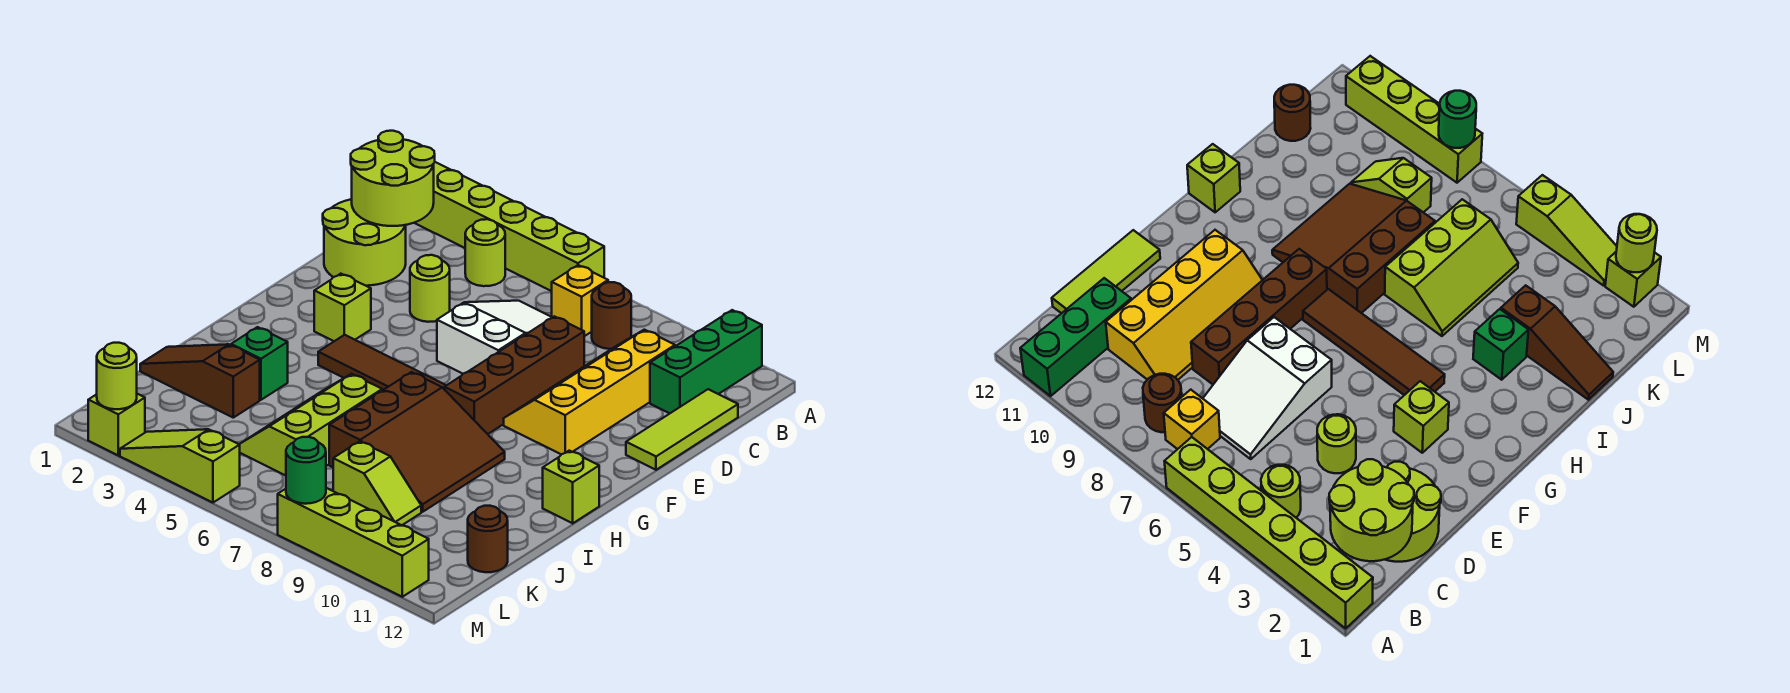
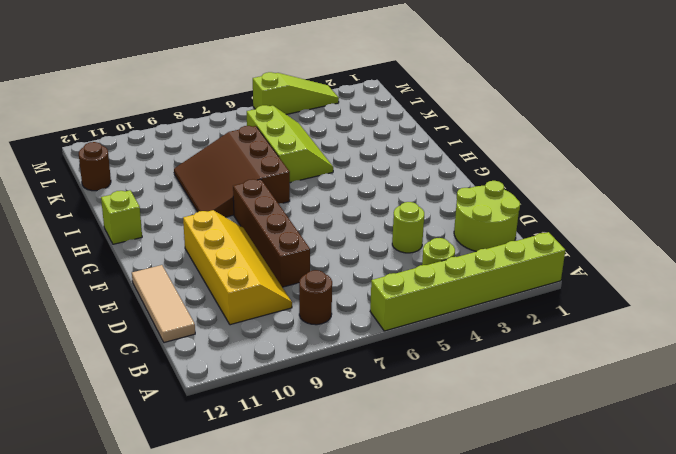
tan 1x3 tile [132,265,195,343] -> lime 1x3 tile [626,389,738,470]
none -> green 1x3 brick [650,310,762,414]
none -> yellow 1x1 brick [552,265,608,336]
none -> white 2x3 slope [437,301,552,374]

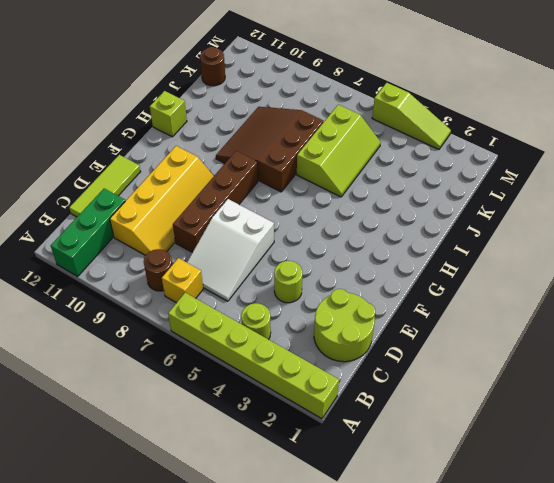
none -> lime 1x1 brick [314,274,371,341]
none -> brown 1x4 tile [318,335,446,390]
none -> green 1x1 brick [231,327,288,400]

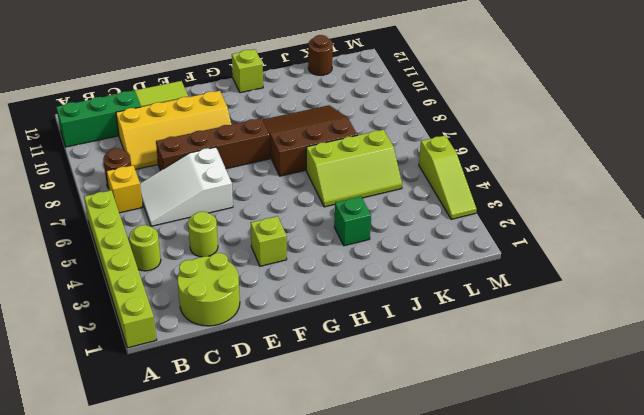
none -> brown 1x4 tile [318,335,446,390]
none -> brown 1x3 slope [140,344,260,418]
none -> lime 1x2 slope [333,441,421,525]

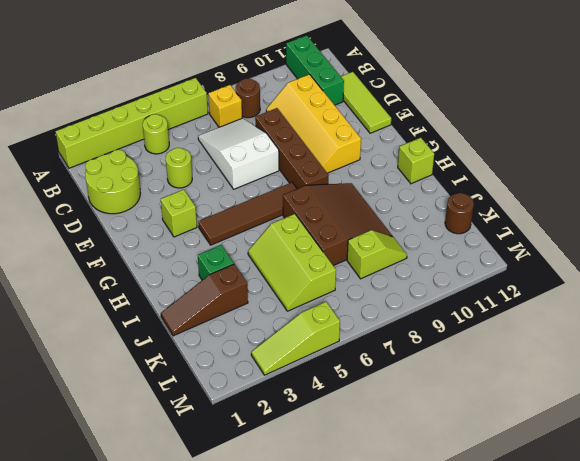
none -> lime 1x1 brick [88,394,145,455]
none -> lime 1x4 brick [278,488,429,597]
none -> lime 2x2 round brick [351,131,435,226]

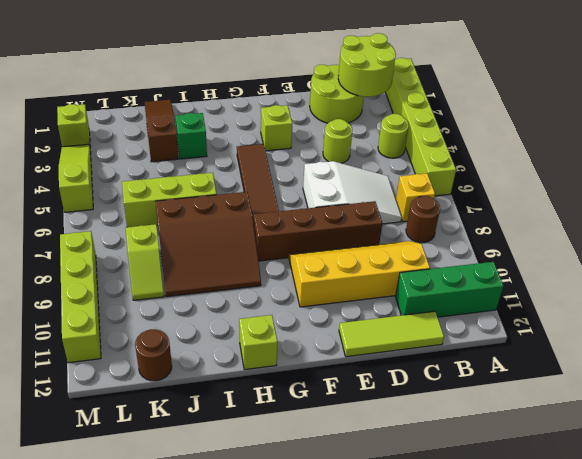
none -> lime 1x1 round brick [97,343,137,409]
none -> green 1x1 round brick [286,437,326,504]

